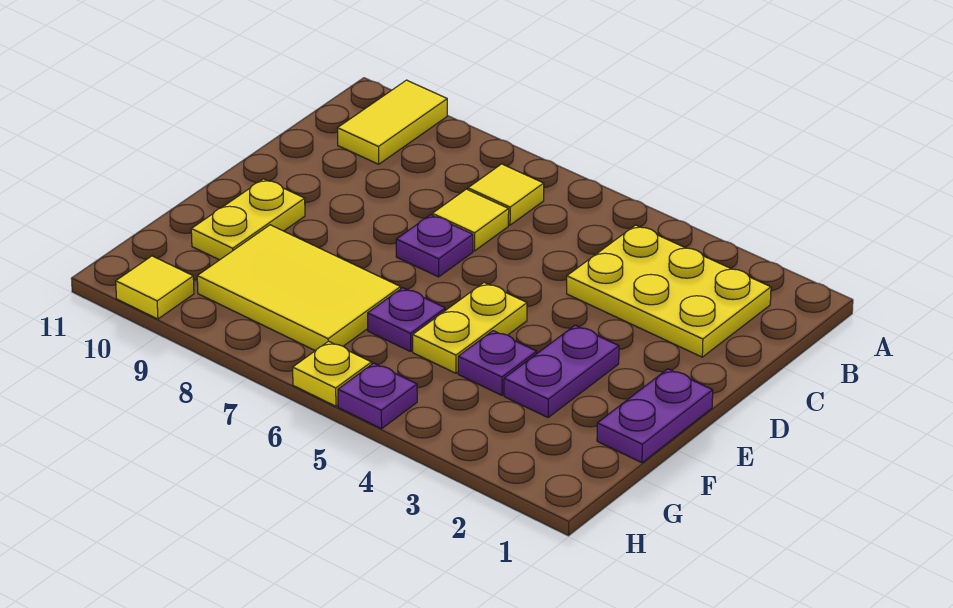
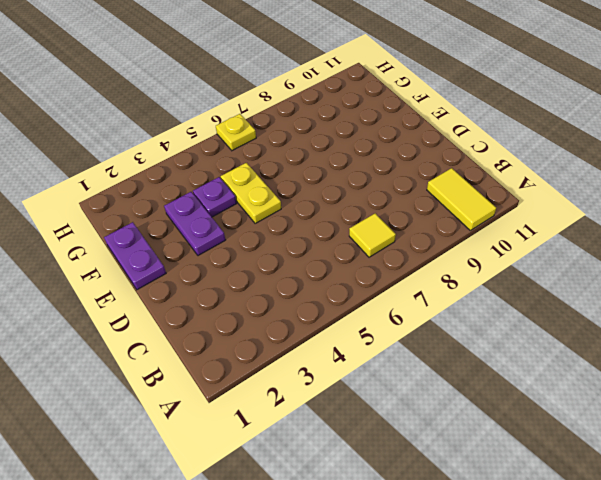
none -> yellow 2x3 plate [567,225,771,357]
none -> yellow 1x1 tile [432,189,509,251]
none -> purple 1x1 plate [396,215,473,277]

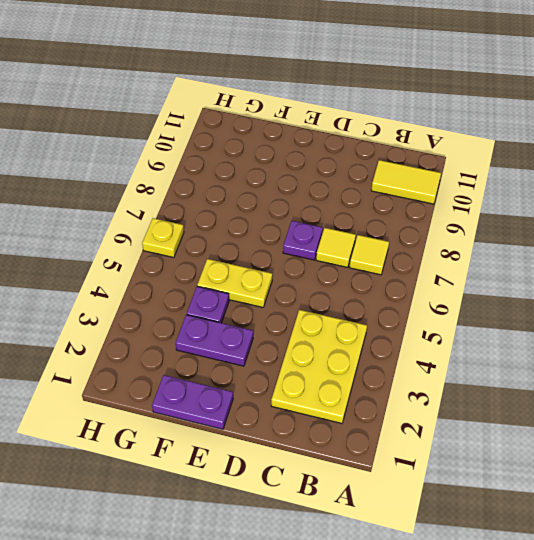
none -> yellow 1x2 plate [191,179,305,260]
none -> purple 1x1 plate [368,288,445,351]
none -> yellow 2x3 tile [197,225,401,351]

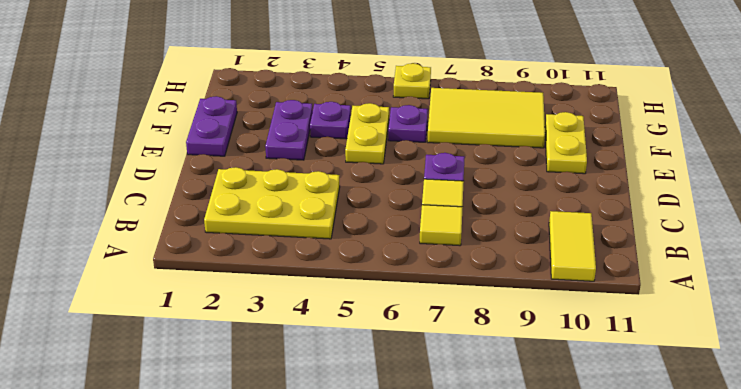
none -> purple 1x1 plate [338,363,417,429]
none -> yellow 1x1 tile [116,256,194,319]

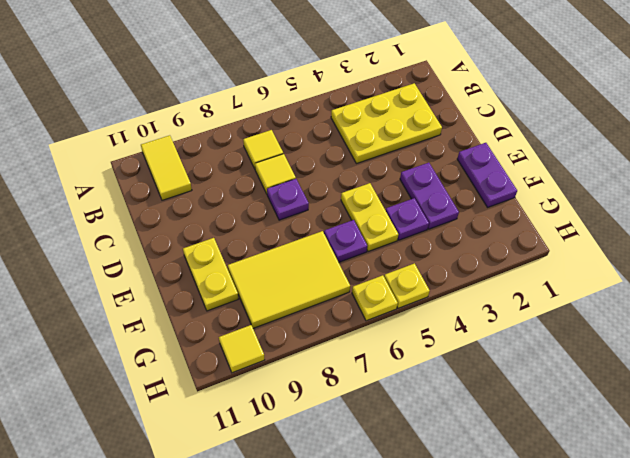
yellow 1x1 plate [384,263,430,308] -> purple 1x1 plate [338,363,417,429]

